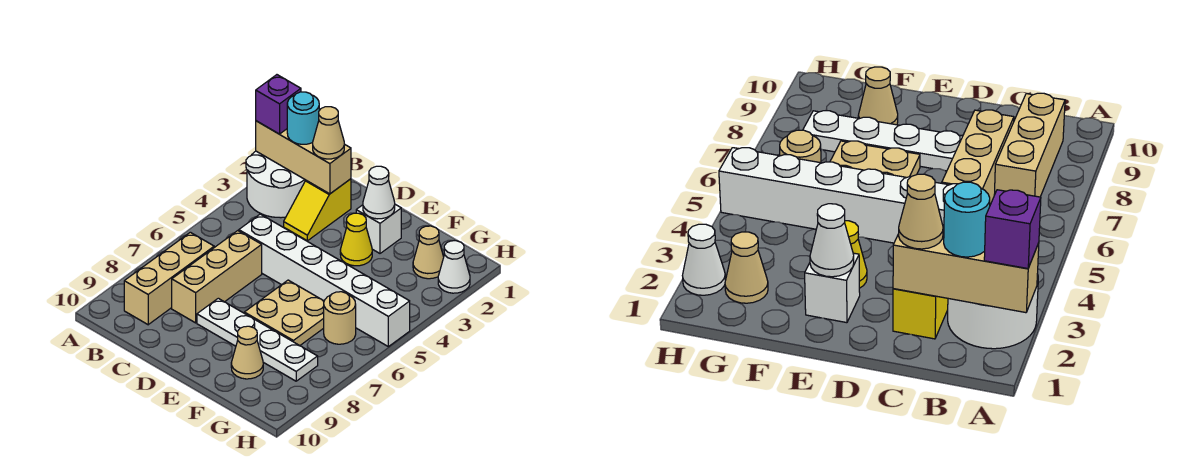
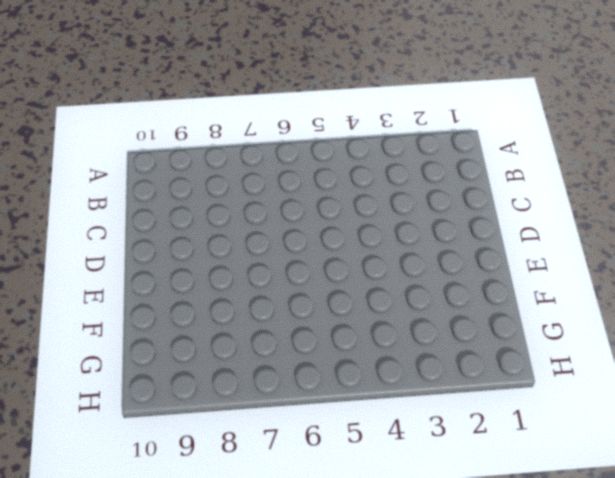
none -> white 2x2 round brick [246,151,306,218]
none -> tan 1x3 brick [124,232,214,325]
none -> yellow 1x2 slope [284,179,351,241]

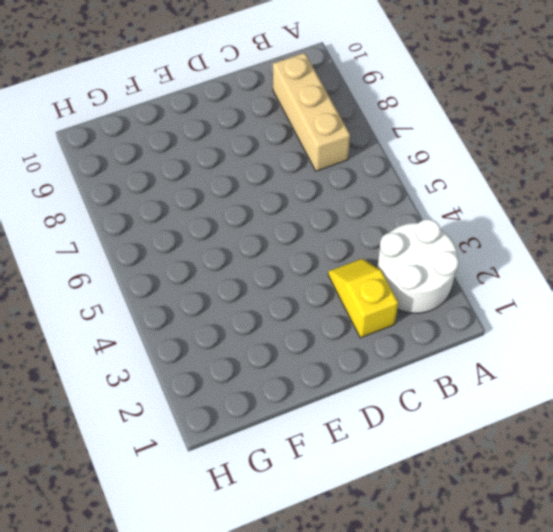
none -> white 1x6 brick [239,214,410,347]
none -> tan 1x3 brick [172,231,262,323]
none -> white 1x4 plate [197,298,318,381]

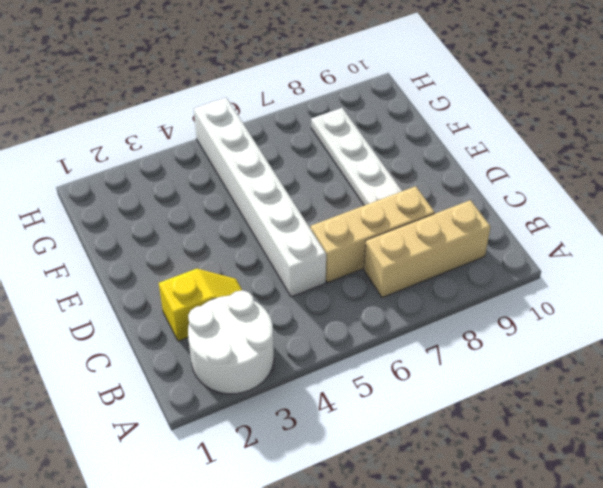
none -> white 1x1 brick [356,204,401,253]
none -> yellow 1x1 cone [340,213,372,266]
none -> tan 2x2 plate [244,280,324,346]

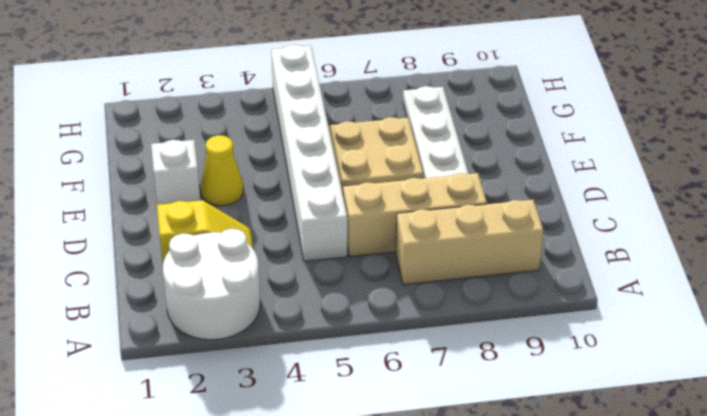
none -> tan 1x1 cone [231,326,263,379]
none -> tan 1x1 cone [413,226,444,279]
none -> tan 1x1 round brick [324,292,356,344]

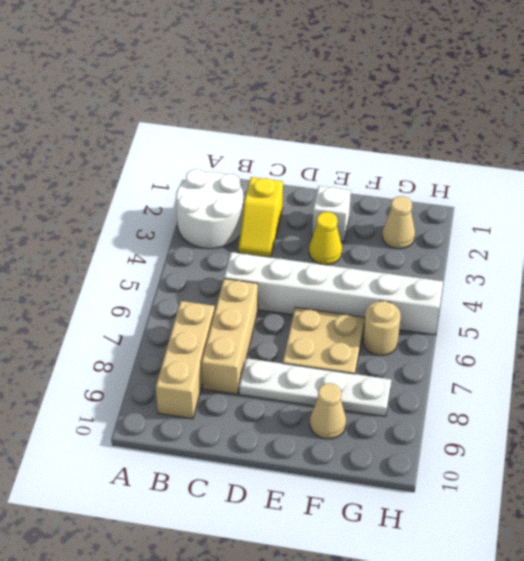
none -> white 1x1 cone [438,241,470,293]
none -> tan 1x3 brick [256,121,351,194]
none -> white 1x1 cone [363,166,395,219]

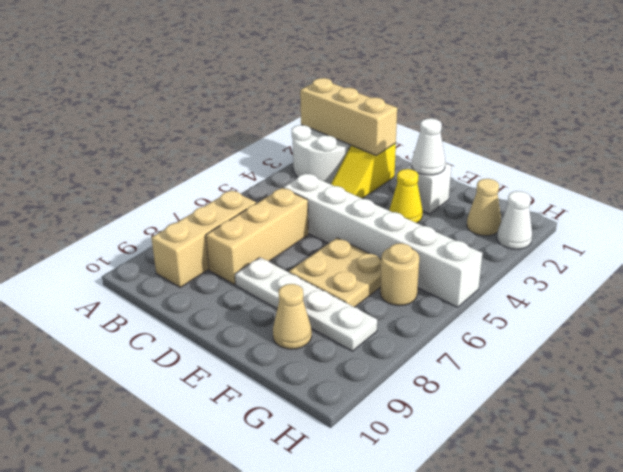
none -> purple 1x1 brick [256,75,301,134]
none -> cyan 1x1 round brick [287,92,319,144]
none -> tan 1x1 cone [313,107,344,159]

